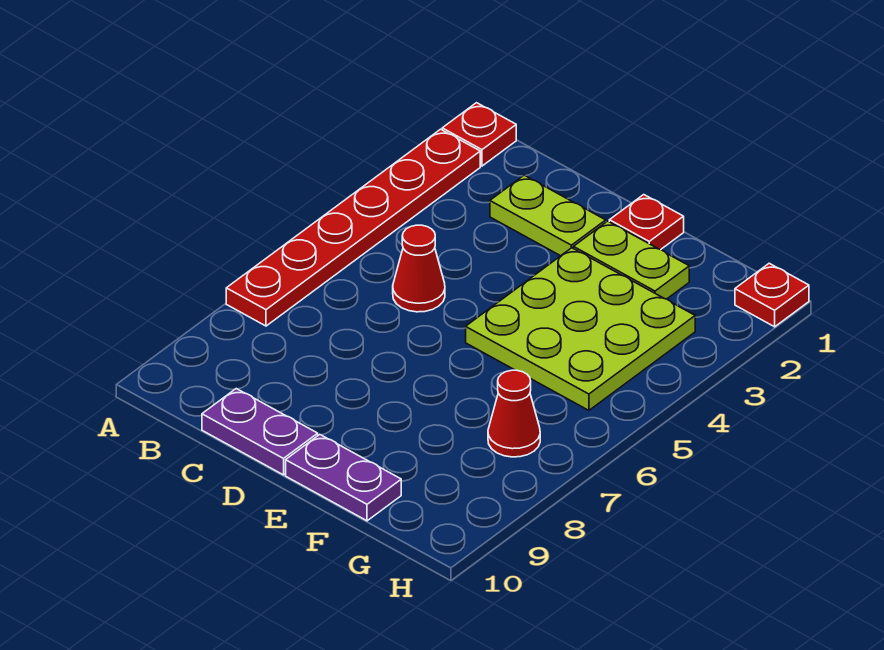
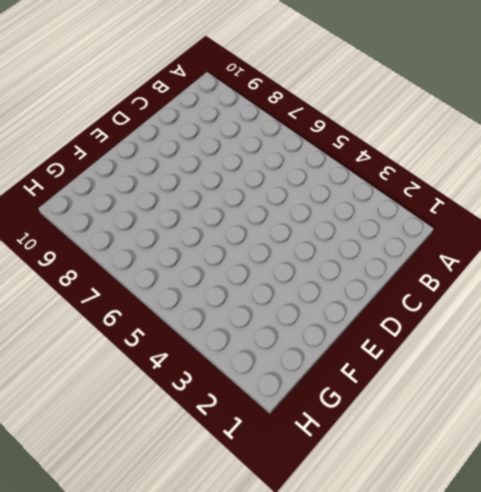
none -> red 1x1 plate [442,103,516,166]
none -> red 1x6 plate [226,129,480,326]

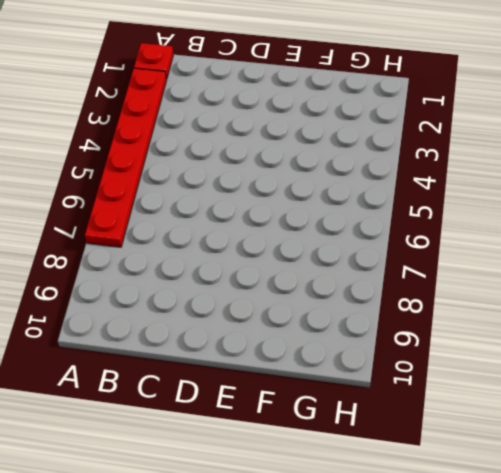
none -> lime 1x2 plate [490,175,606,256]
none -> red 1x1 cone [393,225,445,312]

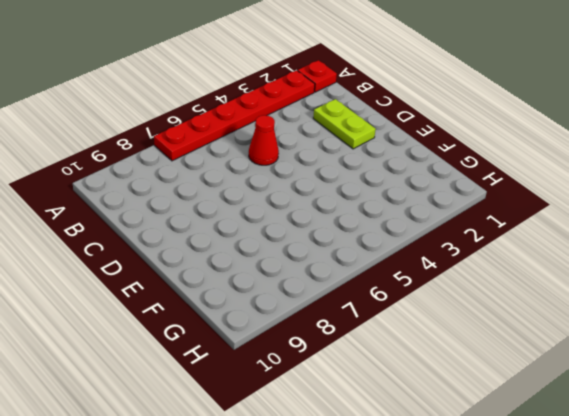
none -> purple 1x2 plate [202,389,318,475]
none -> red 1x1 plate [609,195,684,249]

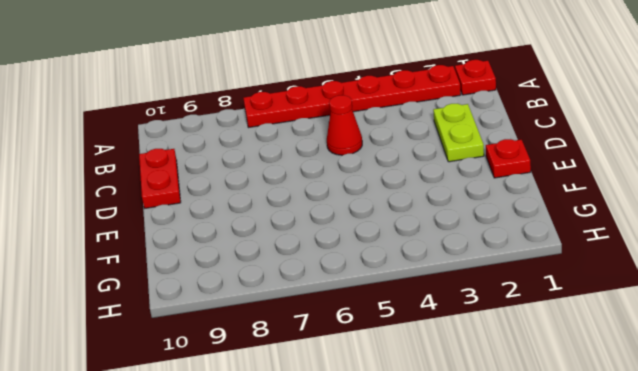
red 1x2 plate [139,149,181,209] -> purple 1x2 plate [202,389,318,475]
none -> lime 1x2 plate [573,221,689,299]
none -> lime 3x3 plate [466,248,695,410]

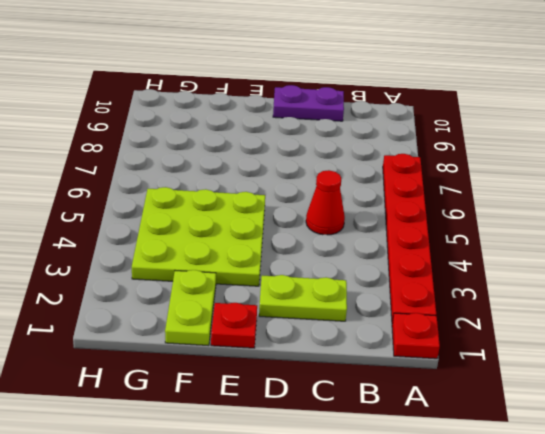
lime 1x2 plate [165,270,216,346] -> lime 1x2 plate turned to [573,221,689,299]
none -> purple 1x2 plate [286,435,401,521]
none -> red 1x1 cone [488,370,540,457]

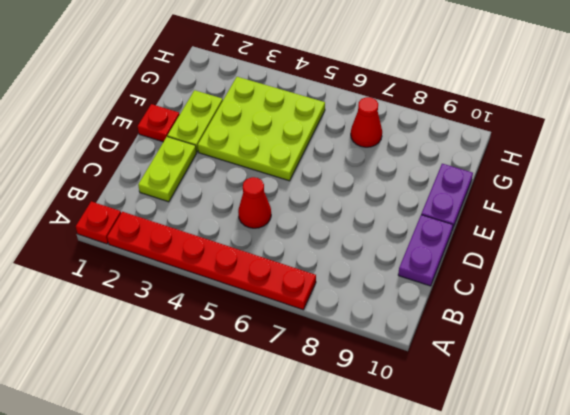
none -> red 1x1 plate [735,263,809,327]

